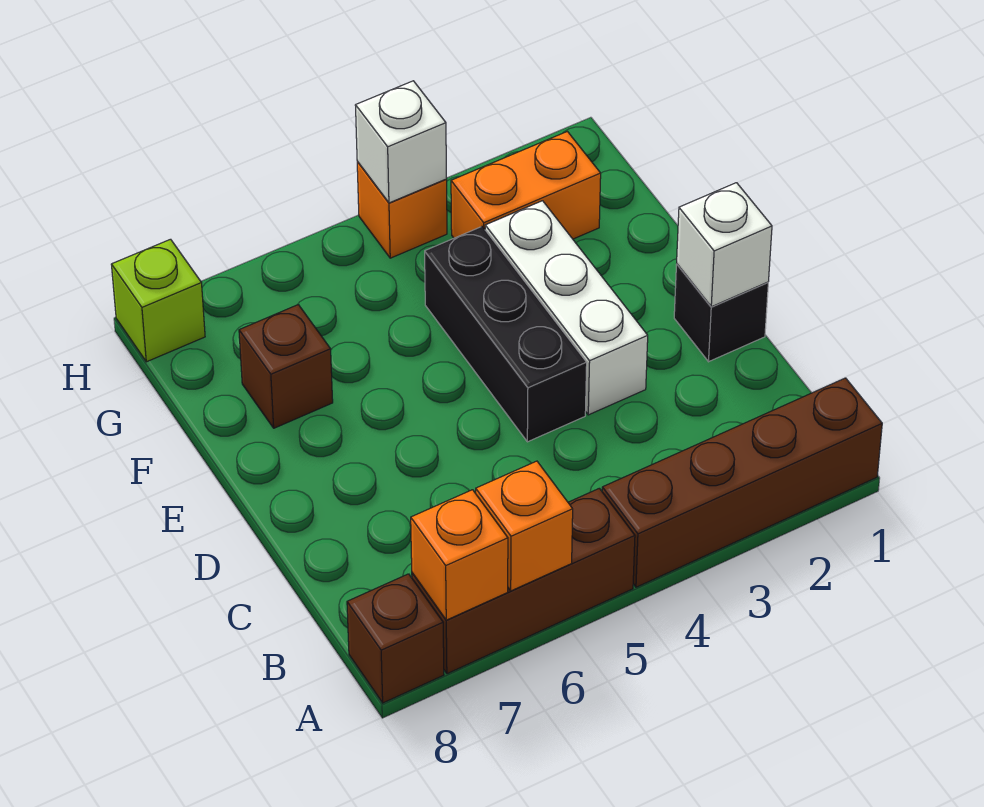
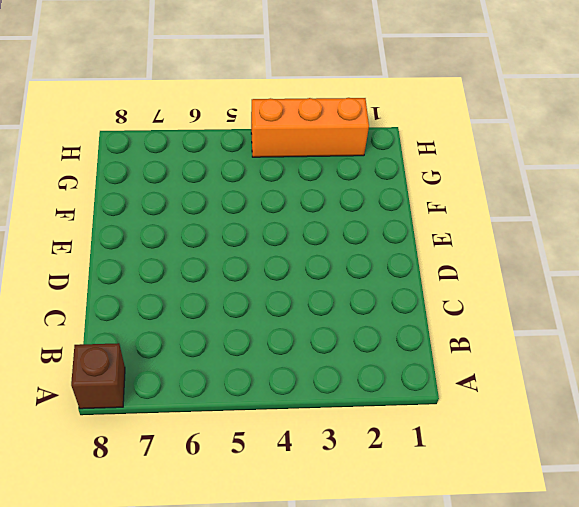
orange 1x3 brick [251,98,369,157] -> orange 1x1 brick [357,161,447,258]
none -> brown 1x4 brick [602,378,882,587]
none -> brown 1x3 brick [412,488,635,674]
none -> black 1x1 brick [674,264,768,362]

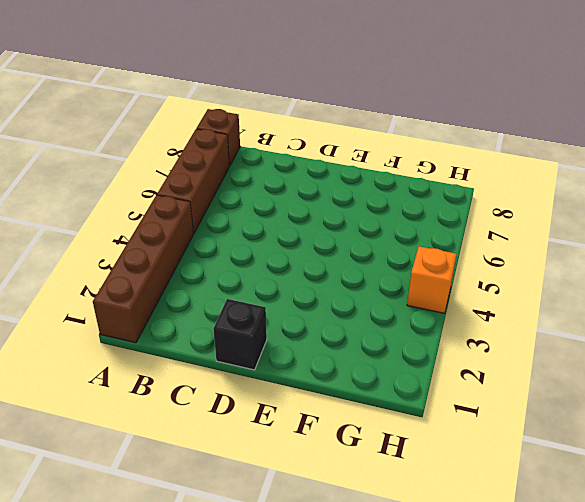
none -> white 1x3 brick [485,201,648,415]
none -> black 1x3 brick [425,226,587,442]
none -> brown 1x1 brick [239,305,333,428]

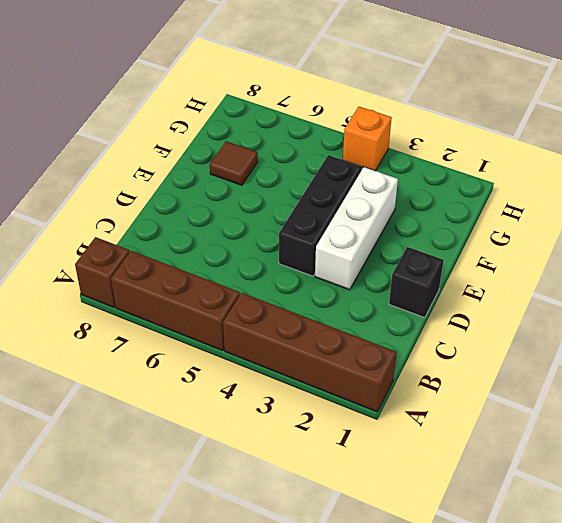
brown 1x1 tile [210,141,258,185] -> brown 1x1 brick [239,305,333,428]
none -> orange 1x2 brick [451,131,601,239]
none -> lime 1x1 brick [111,239,205,362]
none -> orange 1x1 brick [476,461,573,591]

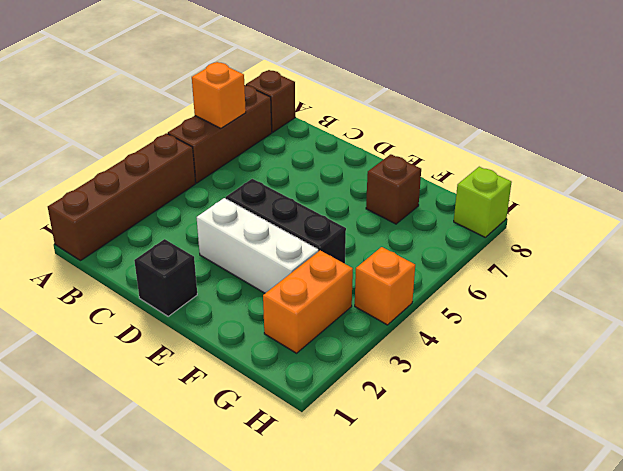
none -> orange 1x1 brick [411,490,508,620]
none -> white 1x1 brick [677,183,772,307]
none -> white 1x1 brick [355,81,447,203]

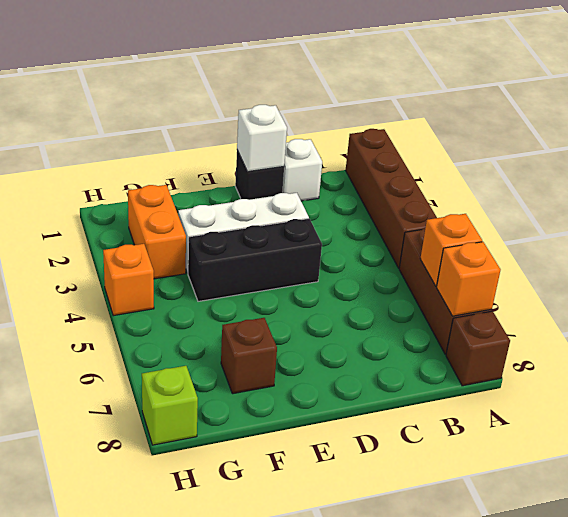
white 1x1 brick [282,139,322,201] -> white 1x1 brick moved to [355,81,447,203]

